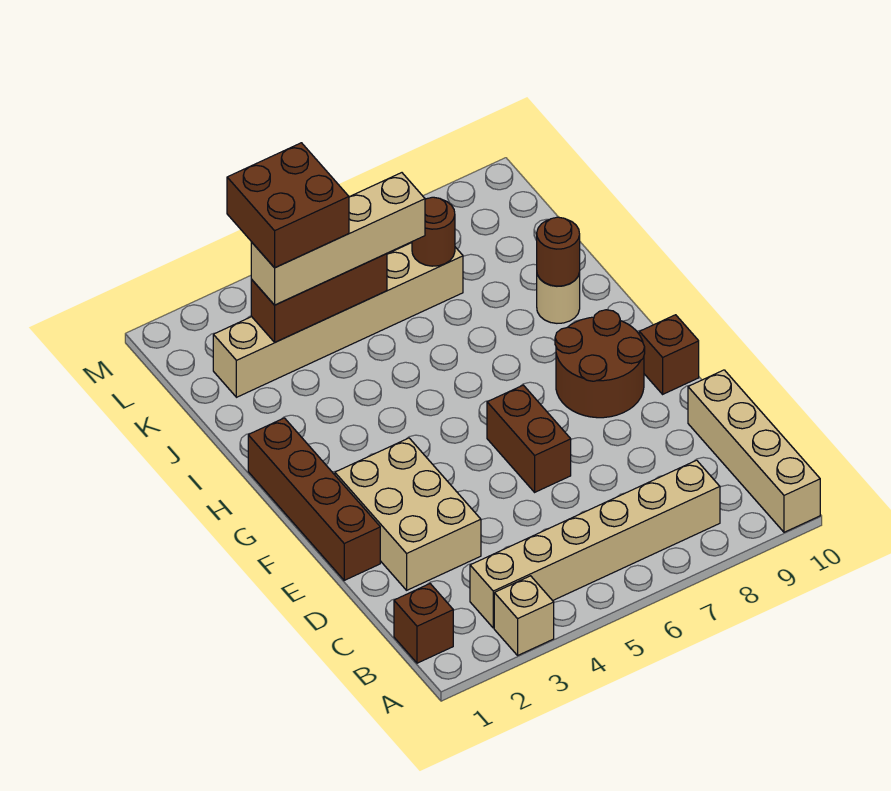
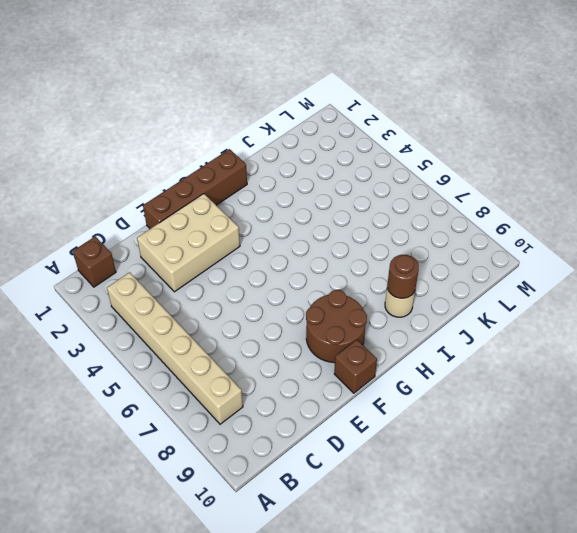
none -> tan 1x1 brick [494,576,554,655]
none -> tan 1x4 brick [688,370,820,532]
none -> brown 1x2 brick [487,385,571,492]

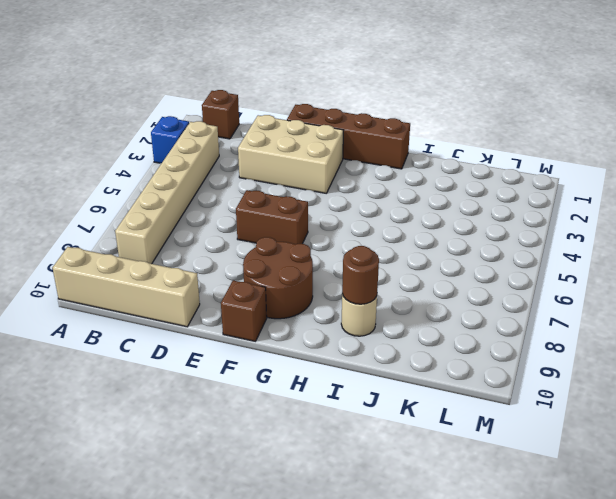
blue 1x1 brick [151,116,189,163] -> tan 1x1 brick [494,576,554,655]
none -> tan 1x6 brick [213,243,463,397]
none -> brown 1x3 brick [251,253,387,342]
none -> brown 1x1 round brick [412,197,455,266]

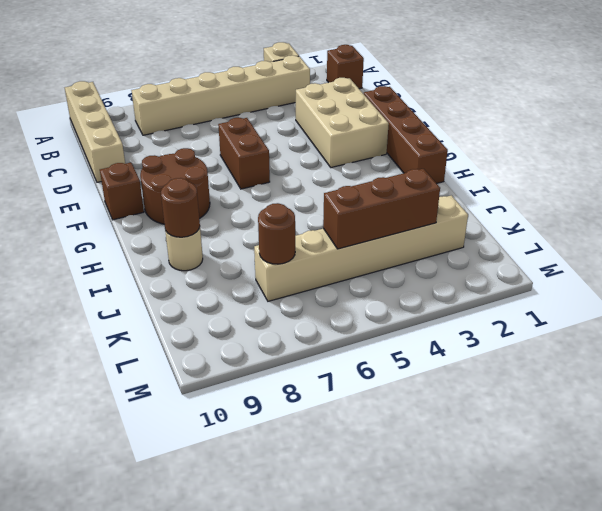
none -> tan 1x4 brick [251,173,425,305]
none -> brown 2x2 brick [227,143,349,268]

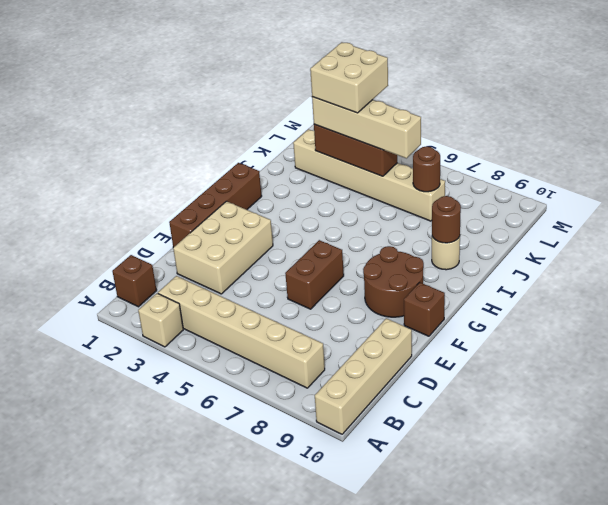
tan 2x2 brick [310,42,388,113] -> brown 2x2 brick [227,143,349,268]

